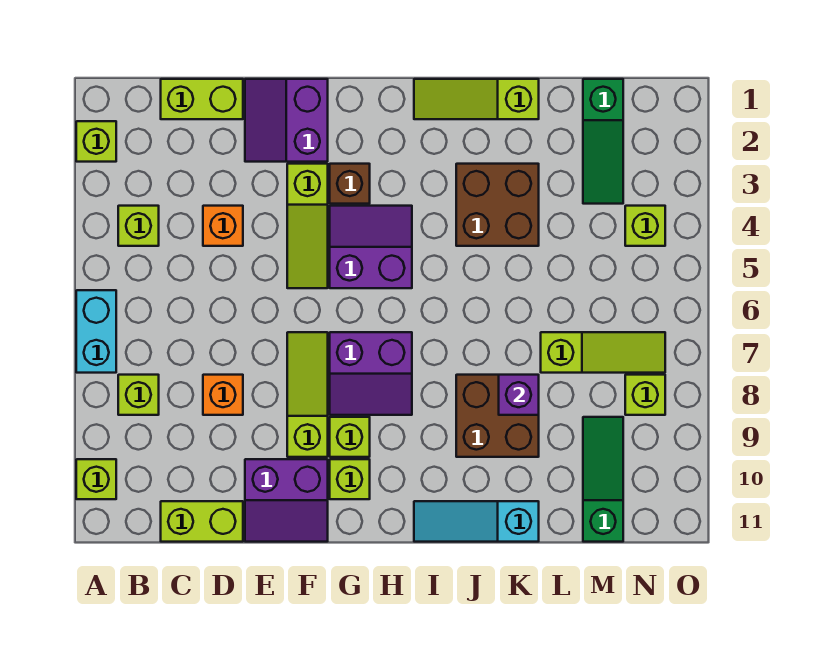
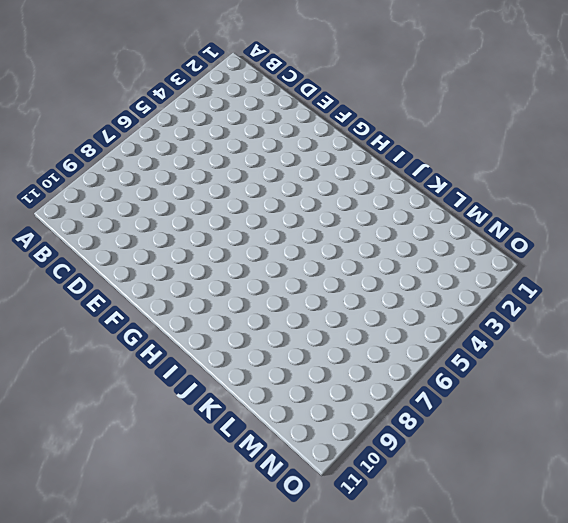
none -> lime 1x1 brick [76,121,116,162]
none -> cyan 1x2 brick [76,290,116,373]
none -> lime 1x1 brick [76,459,116,499]

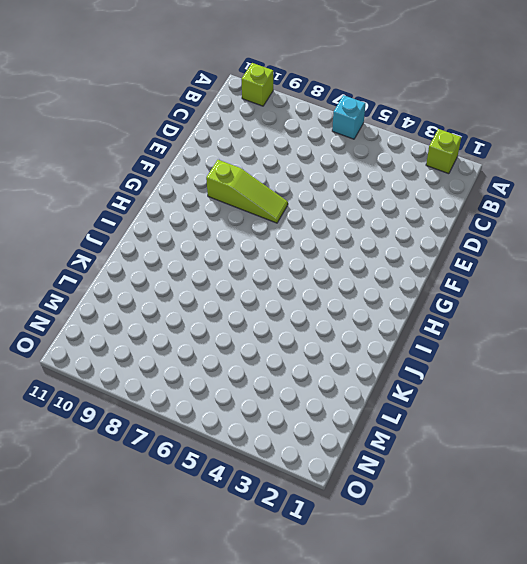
cyan 1x1 brick [332,95,365,139] -> cyan 1x2 brick [76,290,116,373]
none -> lime 1x1 brick [118,206,159,246]
none -> lime 1x1 brick [118,375,159,415]
none -> lime 1x2 brick [161,79,243,119]

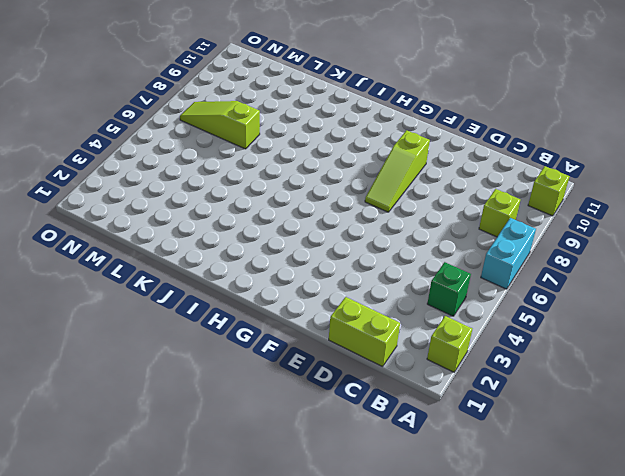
green 1x1 brick [427,262,471,316] -> lime 1x1 brick [118,206,159,246]
none -> lime 1x2 brick [161,501,243,542]
none -> orange 1x1 brick [203,206,243,246]
none -> orange 1x1 brick [203,375,243,415]

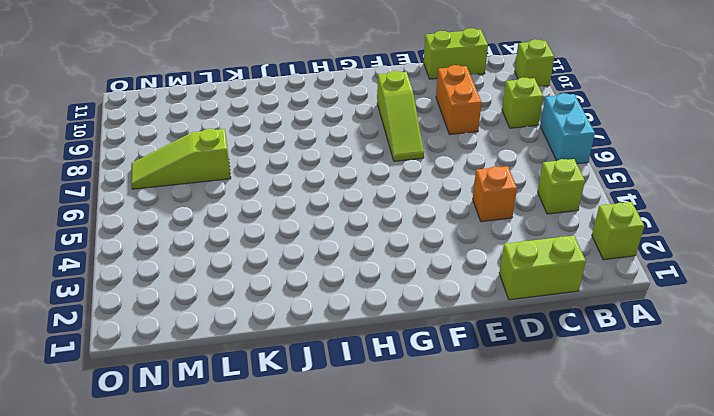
orange 1x2 brick [436,65,482,135] -> orange 1x1 brick [203,375,243,415]
none -> purple 2x2 slope [245,79,328,162]
none -> purple 2x2 slope [245,459,328,542]
none -> lime 1x3 slope [287,164,328,288]

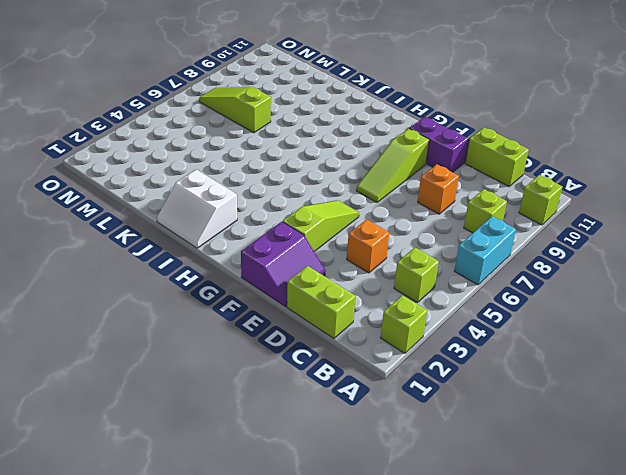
white 2x2 slope [157,169,237,248] -> lime 1x3 slope [414,79,539,119]
none -> brown 1x1 brick [330,164,370,204]
none -> purple 2x2 slope [330,206,412,288]
none -> purple 2x2 slope [330,332,412,415]

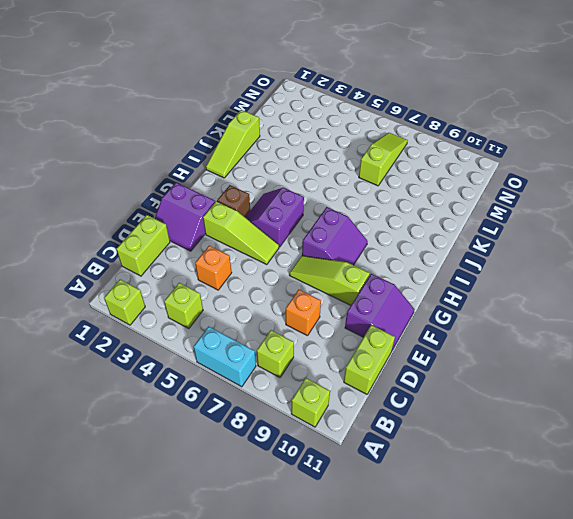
none -> lime 1x1 brick [330,417,370,457]
none -> lime 1x1 brick [330,459,370,499]
none -> cyan 1x3 slope [414,501,539,542]

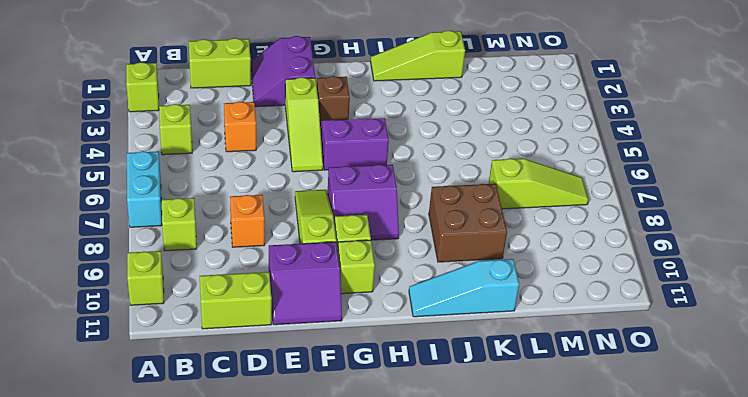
none -> brown 2x2 brick [456,164,539,246]
none -> green 1x3 slope [583,79,623,204]
none -> green 1x3 slope [583,417,623,542]

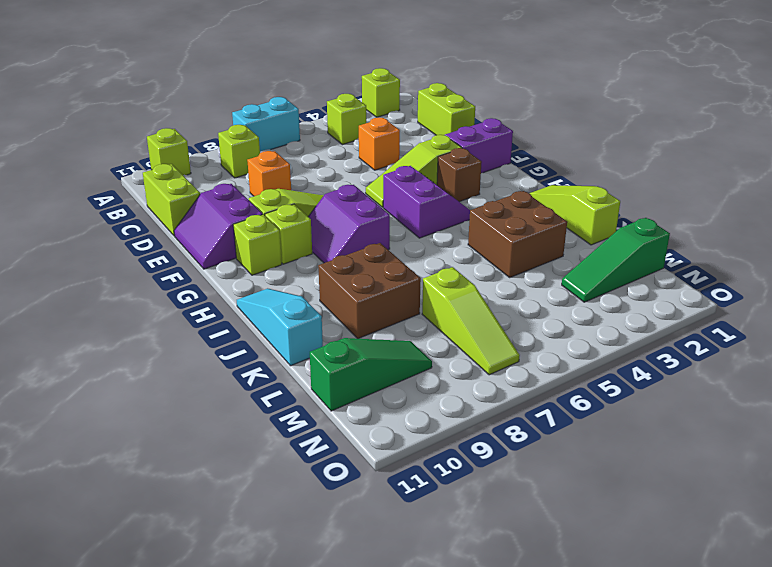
none -> lime 1x1 brick [625,206,665,246]
none -> lime 1x1 brick [625,375,665,415]
none -> purple 1x1 brick [499,375,539,415]

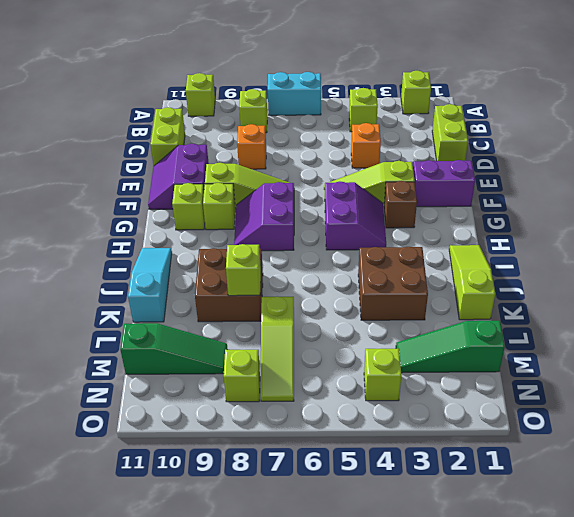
lime 1x1 brick [226,244,261,296] -> purple 1x1 brick [499,375,539,415]

